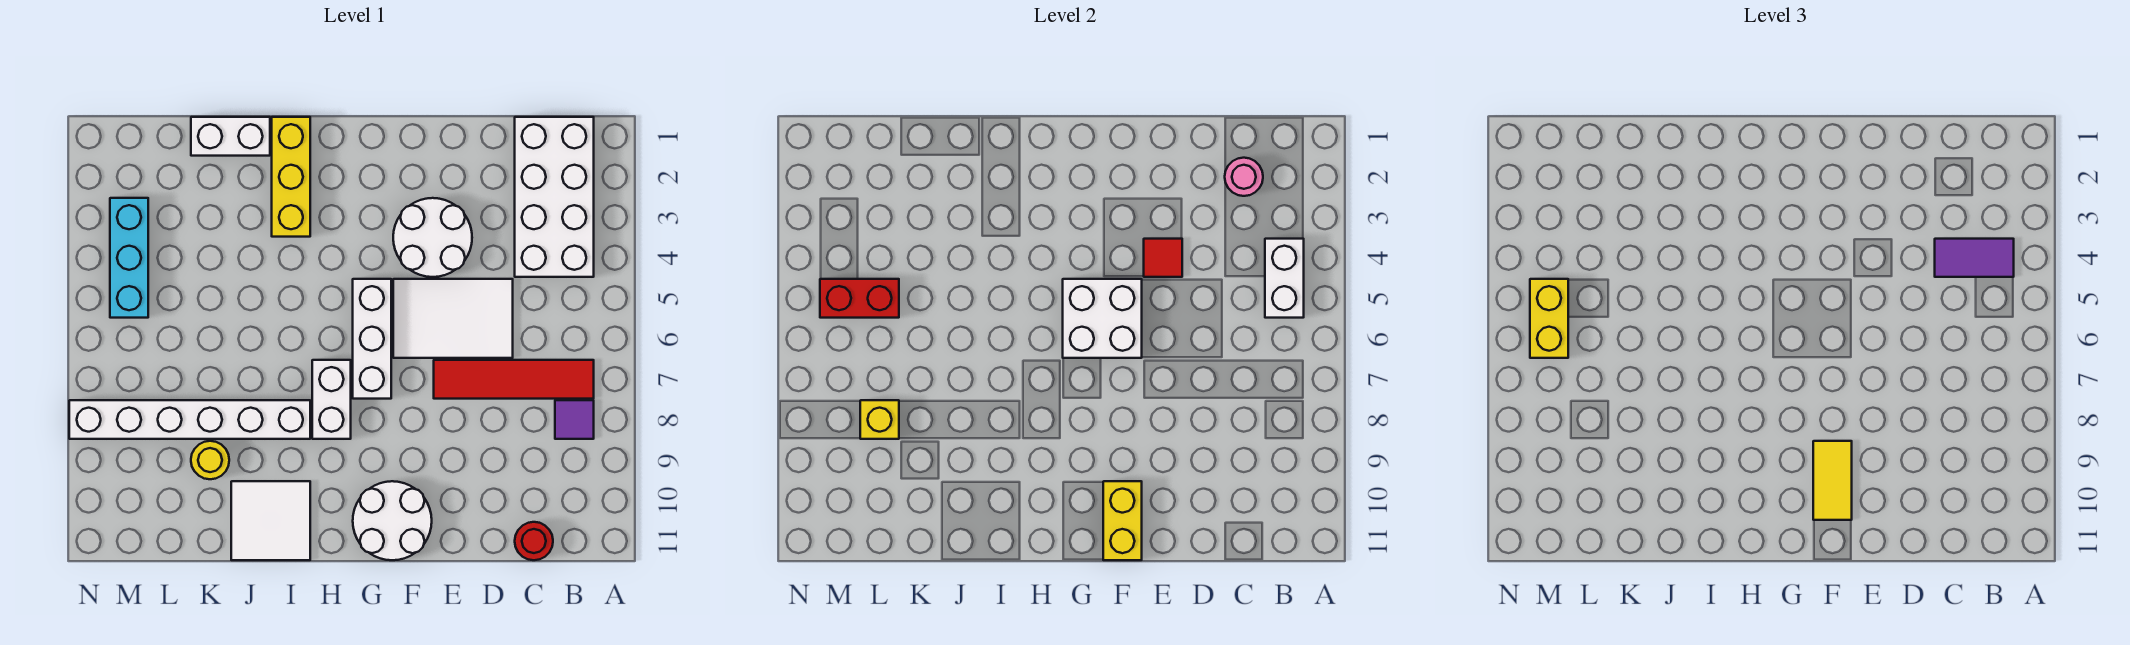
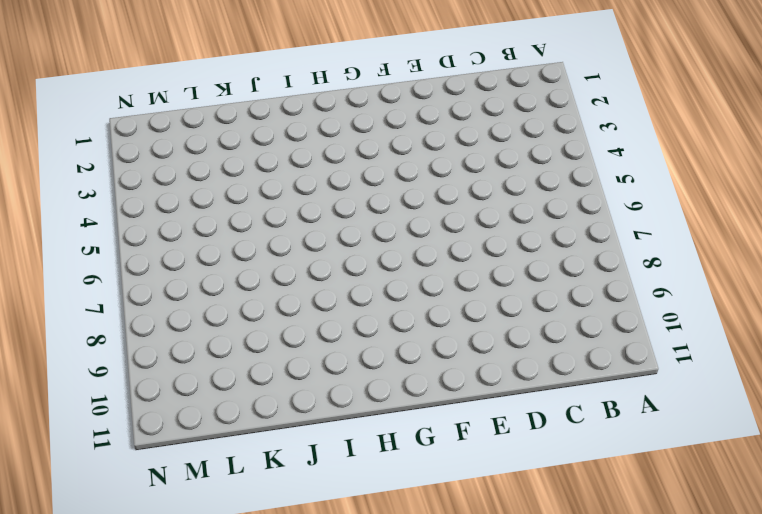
none -> white 2x4 brick [515,117,594,277]
none -> red 1x4 tile [434,360,594,399]
none -> purple 1x1 tile [555,400,594,439]

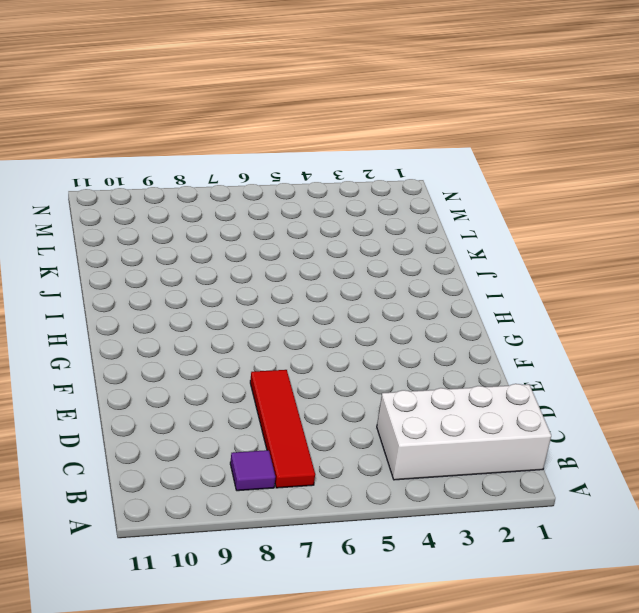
none -> red 1x1 round brick [515,522,553,560]
none -> white 2x3 tile [393,279,513,358]
none -> white 2x2 round brick [393,198,472,277]

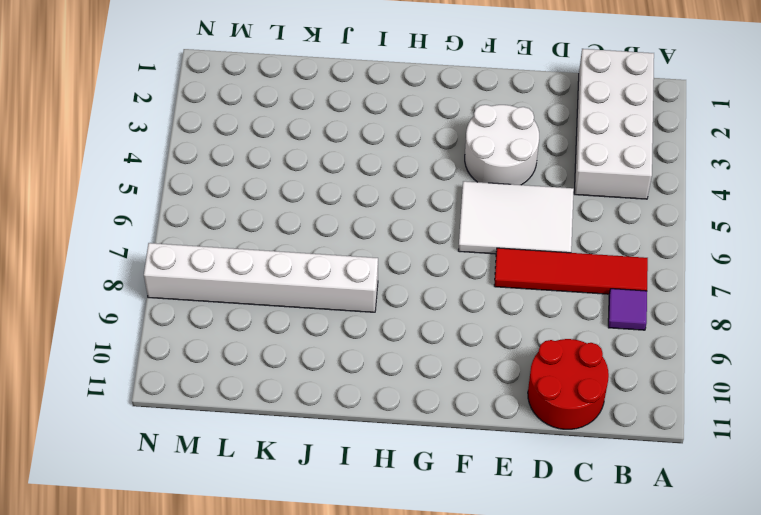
red 2x2 round brick [528,339,609,429] -> red 1x1 round brick [515,522,553,560]
none -> white 2x2 round brick [353,481,432,560]
none -> white 1x3 brick [353,279,391,399]
none -> white 1x2 brick [312,360,351,439]

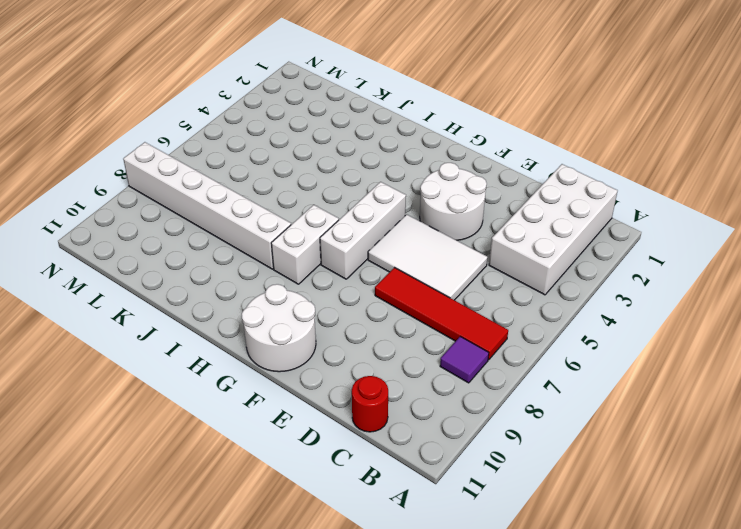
none -> yellow 1x3 brick [272,117,310,237]
none -> white 2x2 tile [231,481,310,560]
none -> white 1x2 brick [191,117,270,156]

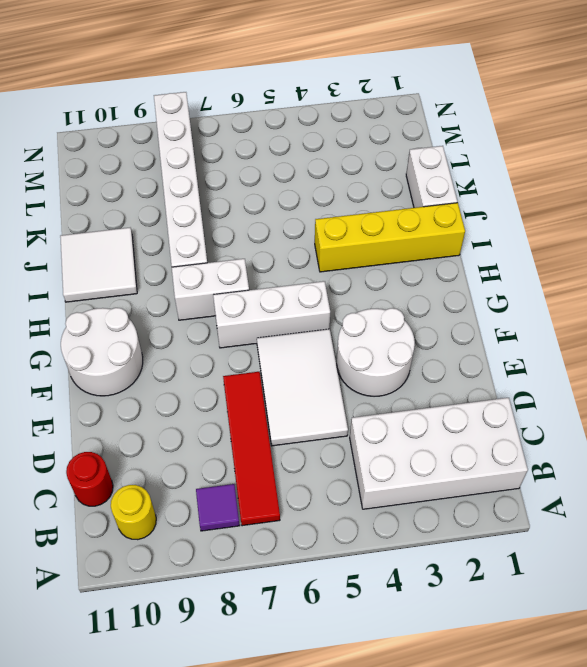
yellow 1x1 round brick [111,485,156,540] -> yellow 1x1 round brick moved to [191,441,229,479]
yellow 1x4 brick [315,203,465,272] -> yellow 1x3 brick [272,117,310,237]
none -> cyan 1x3 brick [110,198,148,318]
none -> white 1x2 brick [1265,239,1304,318]
none -> pink 1x1 round brick [1225,158,1263,196]

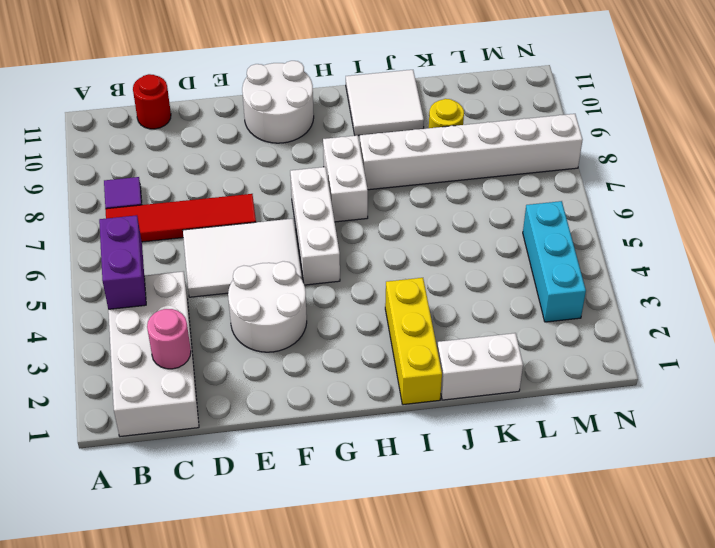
purple 1x2 brick [99,215,146,309] -> white 1x2 brick [1265,239,1304,318]
none -> red 1x1 tile [1144,239,1182,277]
none -> white 2x2 brick [1063,279,1142,358]
none -> yellow 1x2 brick [1103,481,1142,560]

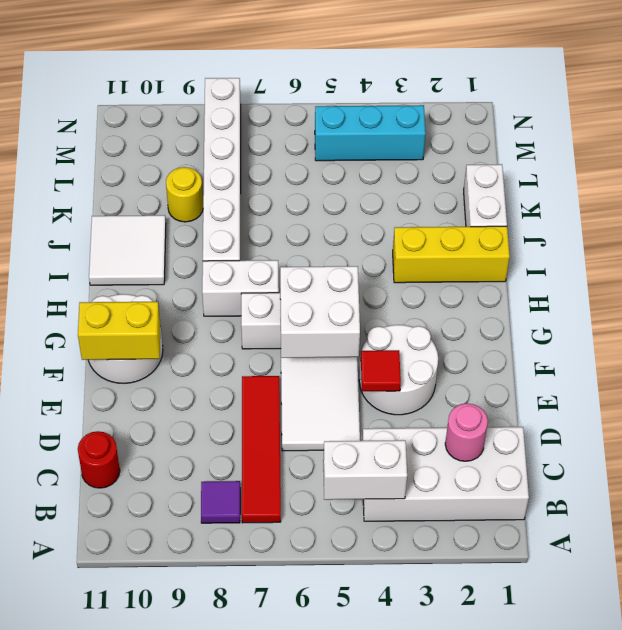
none -> red 1x2 brick [820,279,899,318]
none -> yellow 1x1 brick [860,400,899,439]
none -> purple 1x2 tile [1935,239,2014,277]

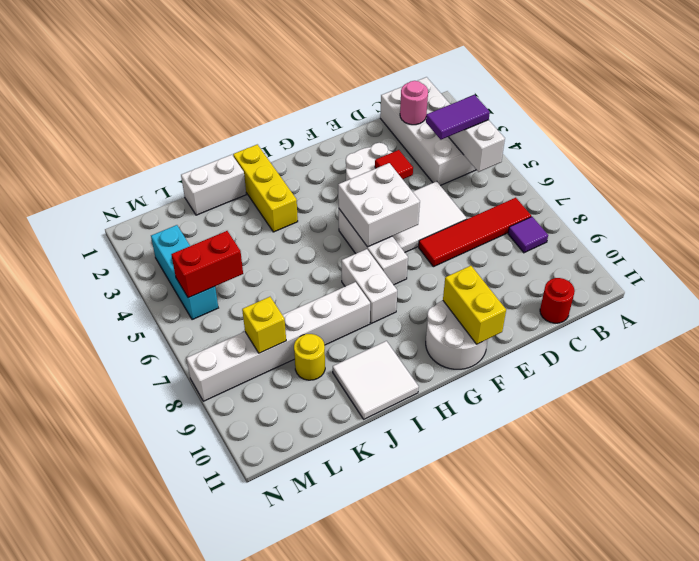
none -> yellow 1x2 tile [1813,441,1852,520]
none -> yellow 1x2 brick [1530,279,1568,358]

